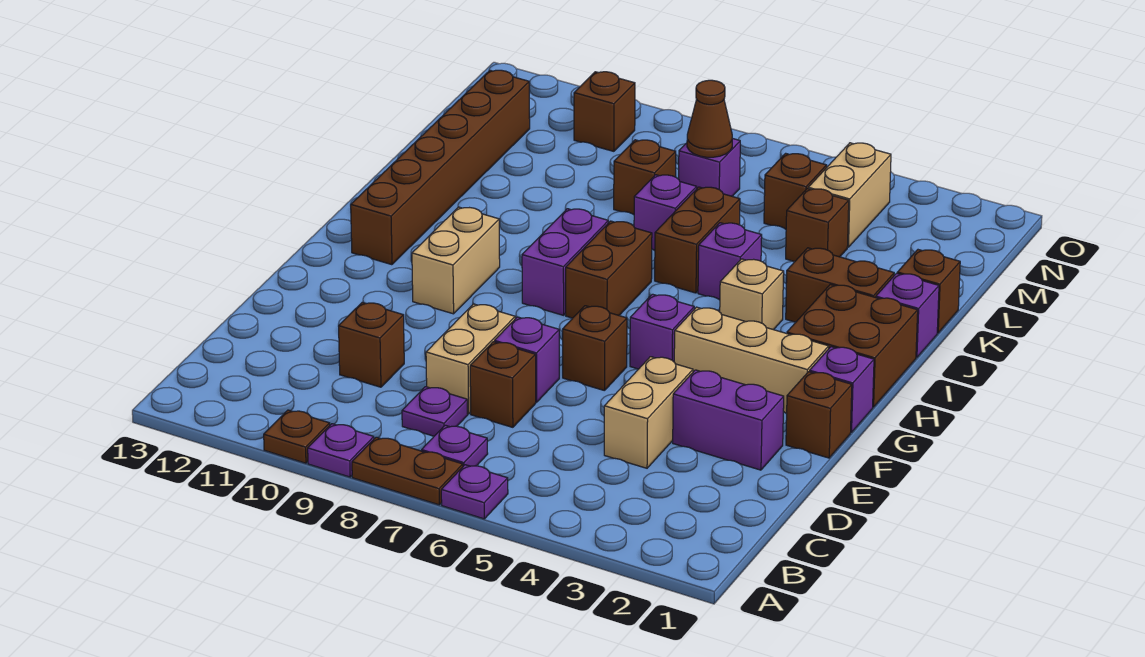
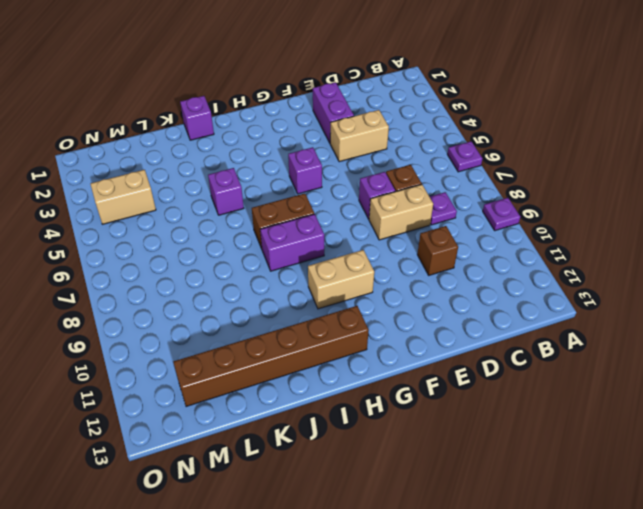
none -> brown 1x2 plate [352,437,463,505]
none -> brown 1x1 plate [264,410,330,463]
none -> purple 1x1 plate [422,425,488,466]
none -> brown 1x1 brick [786,372,852,458]

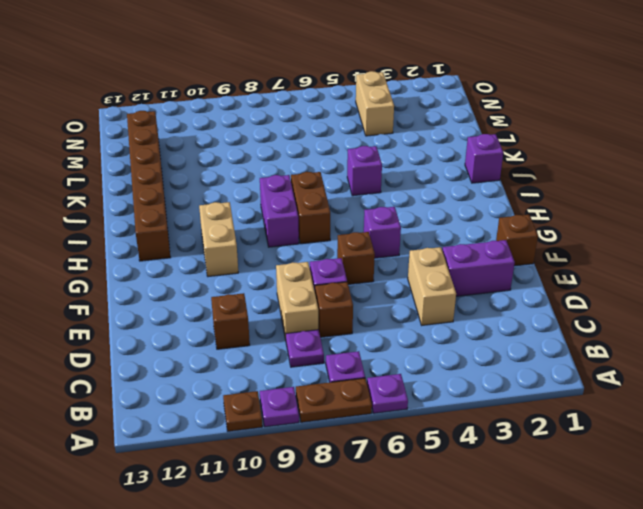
none -> purple 1x1 brick [810,347,874,433]
none -> tan 1x3 brick [674,307,829,413]
none -> brown 2x2 brick [787,285,918,407]
none -> tan 1x1 brick [720,259,784,330]

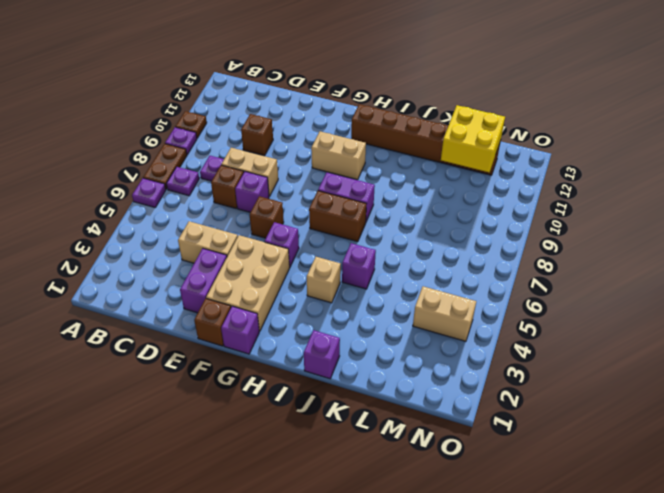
tan 2x3 brick [206,235,290,331] -> tan 1x3 brick [674,307,829,413]
yellow 2x2 brick [441,105,505,172] -> none
none -> brown 2x2 brick [787,285,918,407]
none -> brown 1x2 brick [786,248,894,322]
none -> brown 1x2 brick [655,187,740,293]
none -> brown 1x1 brick [897,250,960,333]

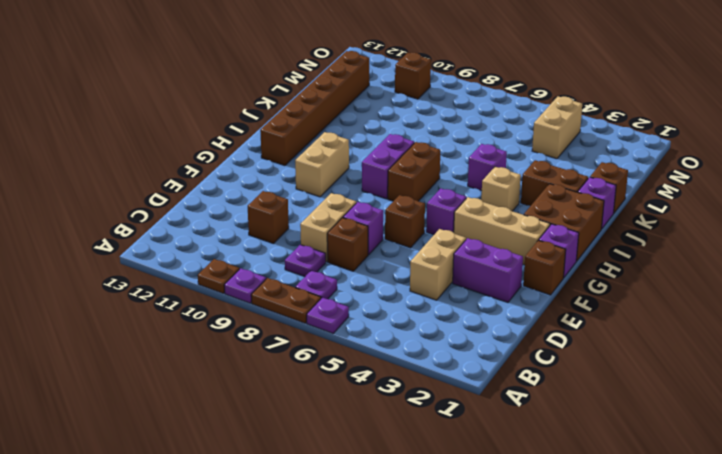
none -> brown 1x2 brick [655,187,740,293]
none -> purple 1x1 brick [634,175,697,251]
none -> brown 1x1 brick [786,189,849,261]
none -> brown 1x1 brick [614,140,676,215]

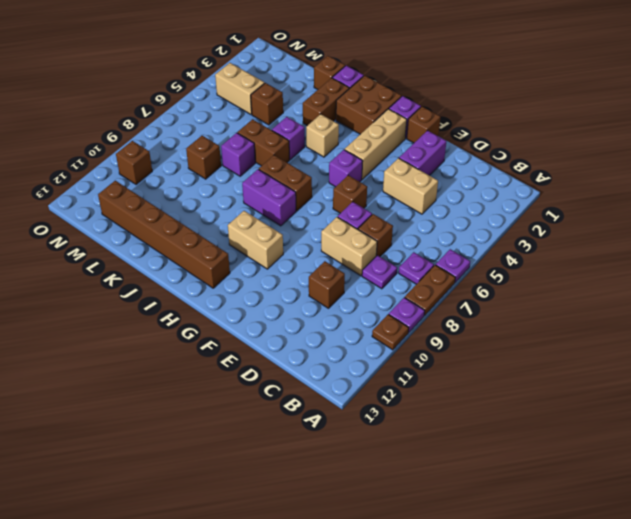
none -> brown 1x1 brick [764,153,827,229]
none -> purple 1x1 brick [679,138,740,196]
none -> brown 1x1 cone [687,80,732,157]

